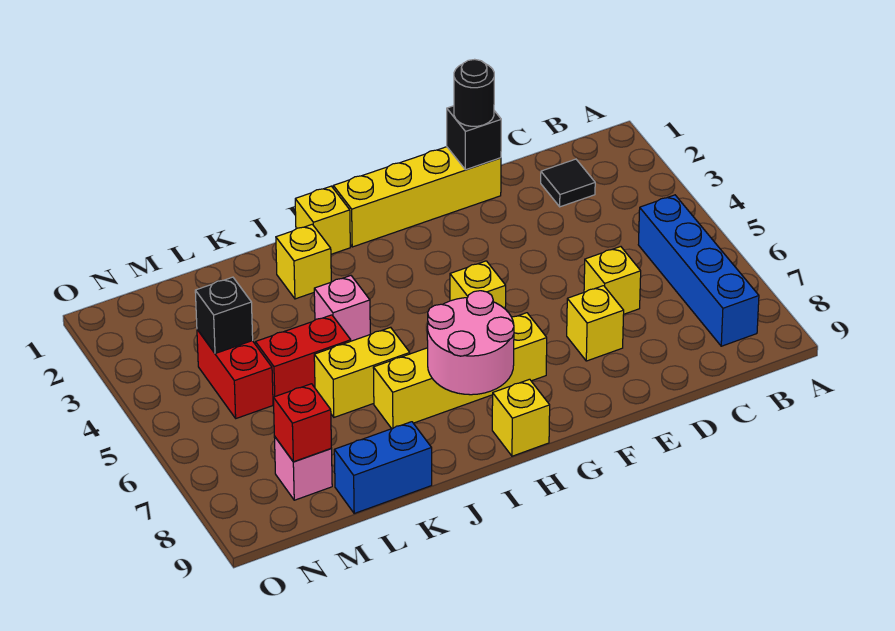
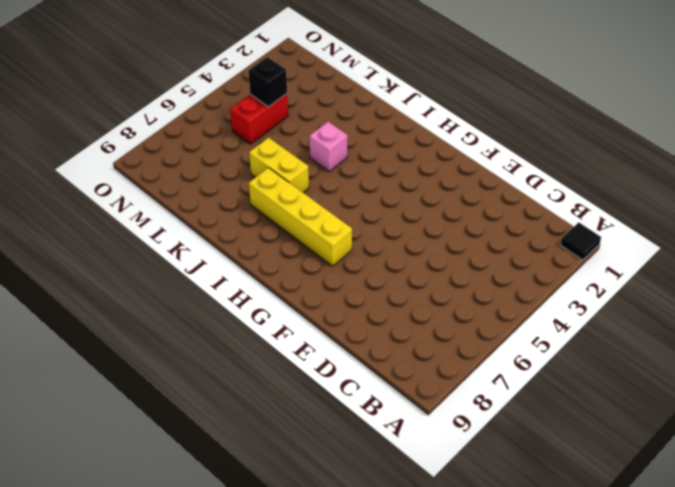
black 1x1 tile [561,222,601,260] -> black 1x1 tile moved to [541,159,595,207]
none -> blue 1x4 brick [638,195,759,346]
none -> yellow 1x1 brick [584,247,641,314]
none -> yellow 1x4 brick [333,147,501,247]

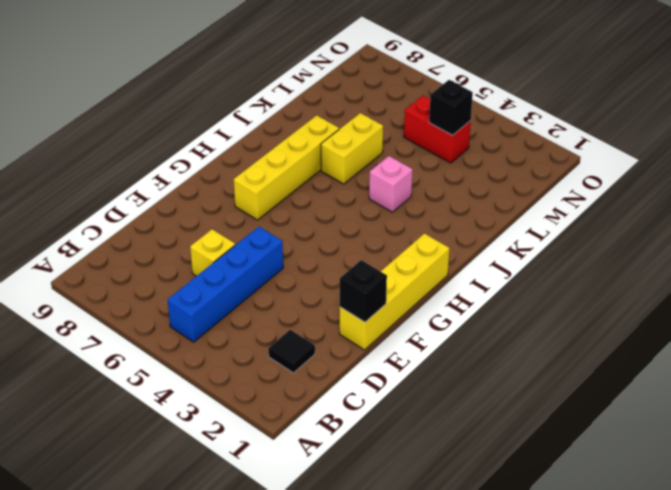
blue 1x4 brick [168,227,283,342] -> blue 1x4 brick turned to [638,195,759,346]
none -> yellow 1x1 brick [567,286,624,361]
none -> yellow 1x1 brick [450,261,506,309]
none -> yellow 1x1 brick [492,379,550,456]

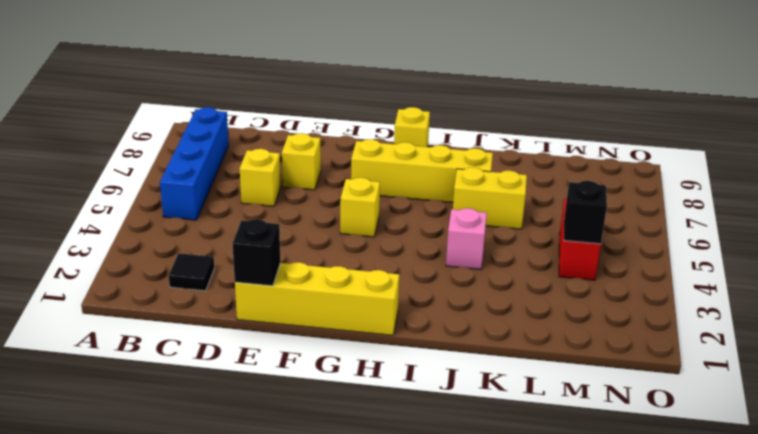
none -> yellow 1x1 brick [295,186,350,254]
none -> yellow 1x1 brick [276,224,331,299]
none -> red 1x2 brick [256,315,351,403]

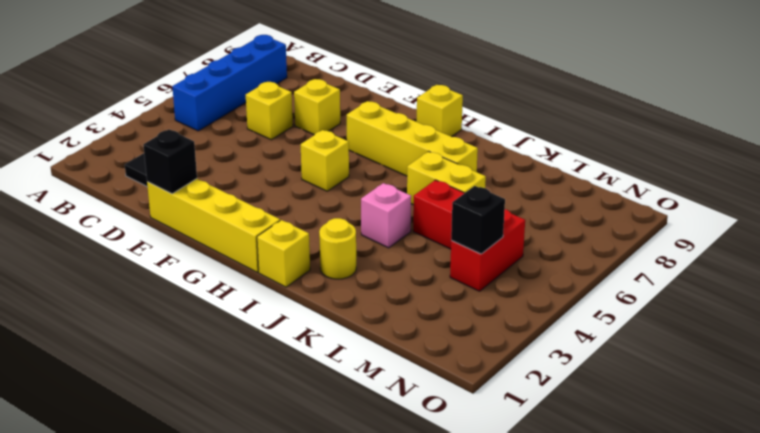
yellow 1x1 round brick [319,218,356,279] -> yellow 1x1 brick [276,224,331,299]
none -> blue 1x2 brick [334,422,432,513]
none -> pink 1x1 brick [274,436,332,500]
none -> pink 2x2 round brick [427,291,514,395]

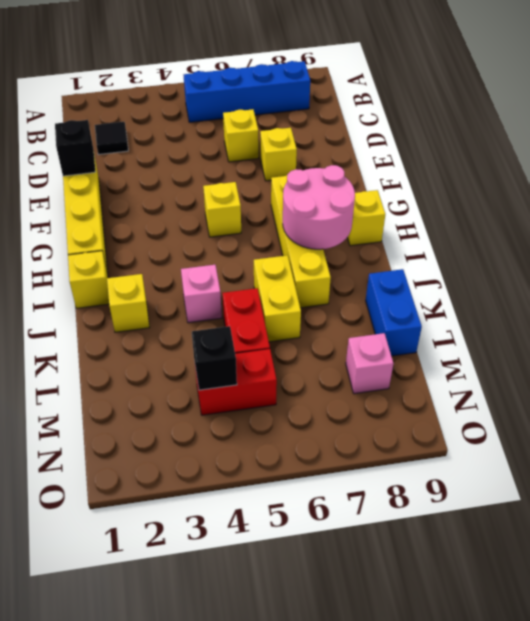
none -> red 1x1 brick [273,384,331,462]
none -> black 1x1 round brick [454,59,494,126]

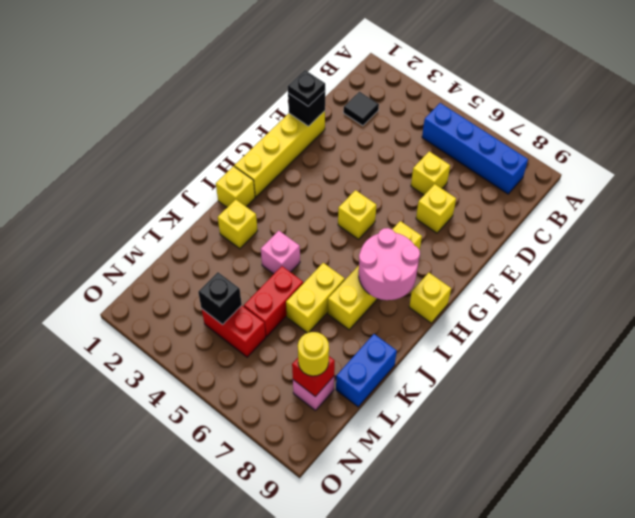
black 1x1 plate [288,70,325,106] -> black 1x1 round brick [454,59,494,126]
yellow 1x1 round brick [298,332,329,376] -> none

